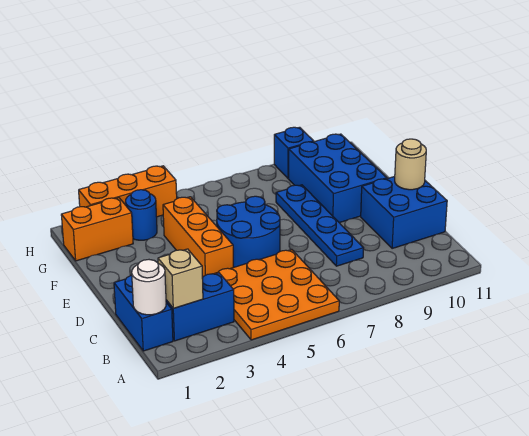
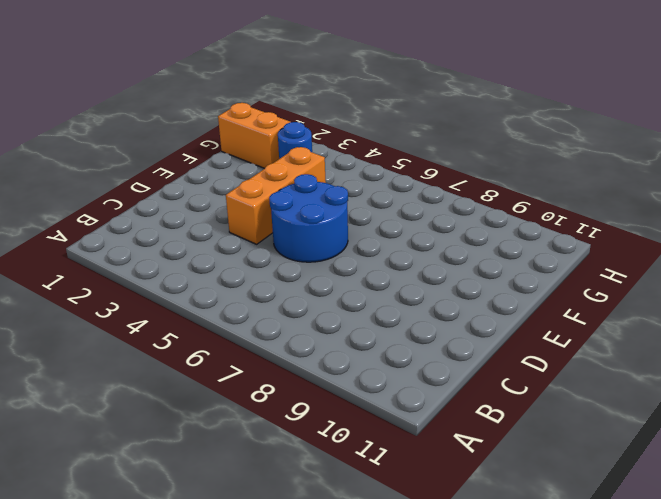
none -> orange 3x3 plate [214,250,339,340]
none -> blue 1x2 brick [114,275,173,351]
none -> blue 1x2 brick [166,273,234,341]

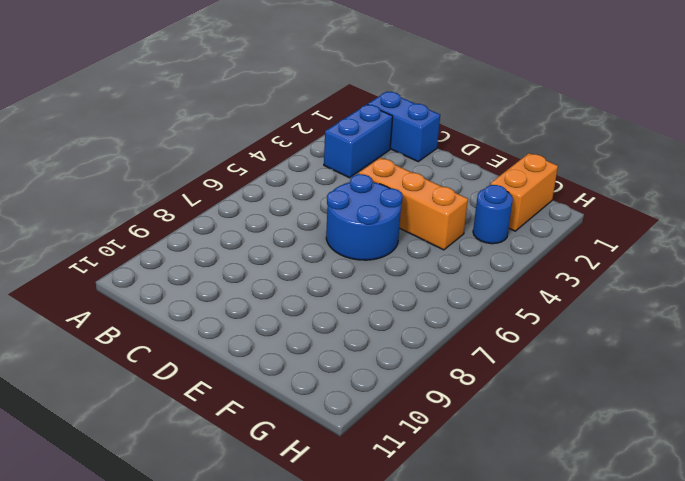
none -> orange 3x3 plate [214,250,339,340]
none -> blue 1x4 plate [276,185,363,266]
none -> blue 2x2 brick [361,176,447,249]

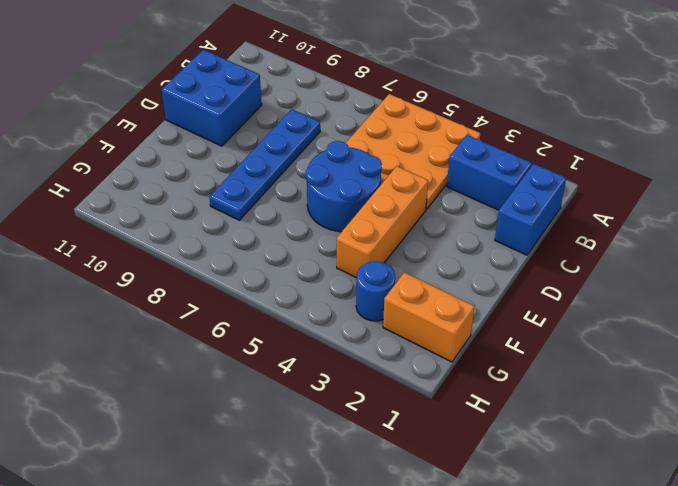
none -> blue 2x3 brick [289,134,387,223]
none -> orange 1x3 brick [79,166,177,217]
none -> blue 1x1 brick [274,127,314,178]

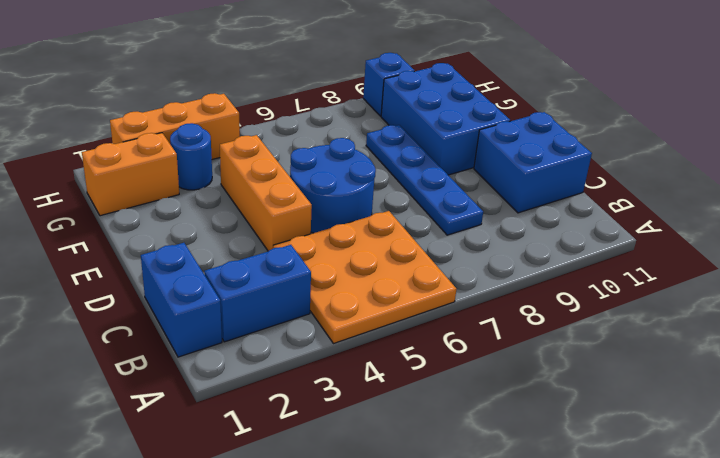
none -> white 1x1 round brick [132,260,166,315]
none -> tan 1x1 brick [158,249,203,308]
none -> tan 1x1 round brick [395,139,426,190]

